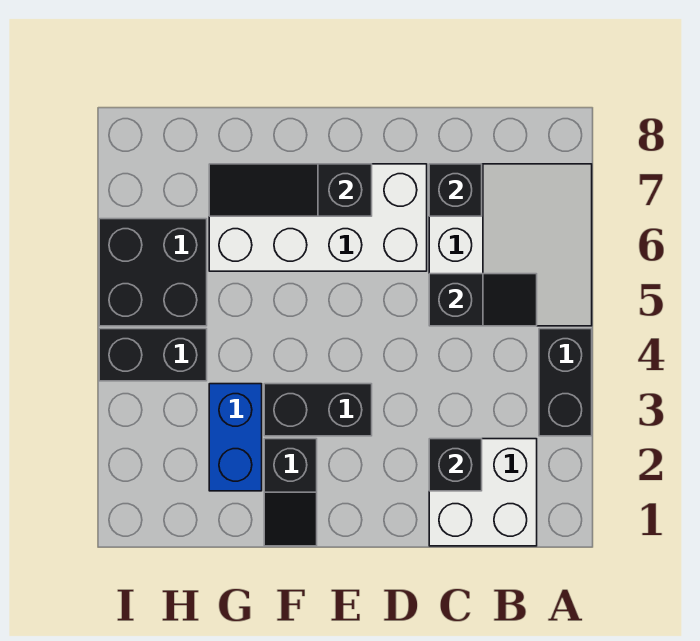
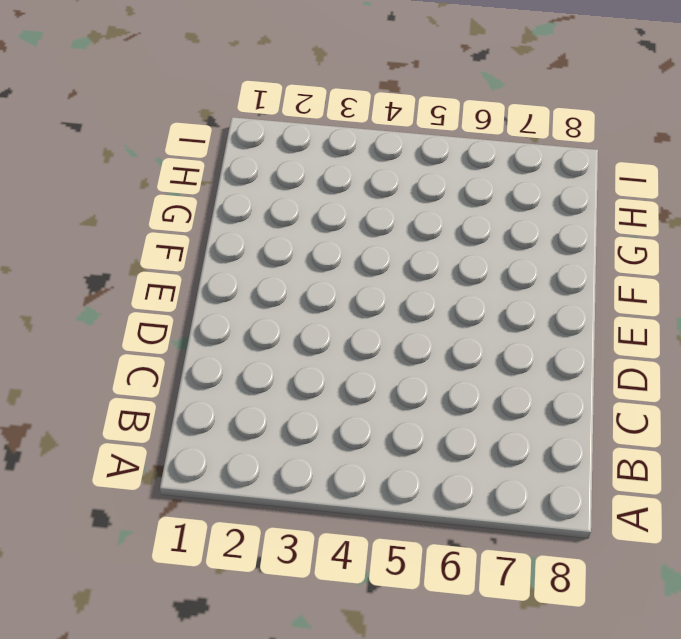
none -> black 1x2 brick [539,329,592,436]
none -> white 3x3 slope [429,164,592,326]
none -> white 2x2 brick [429,439,537,546]

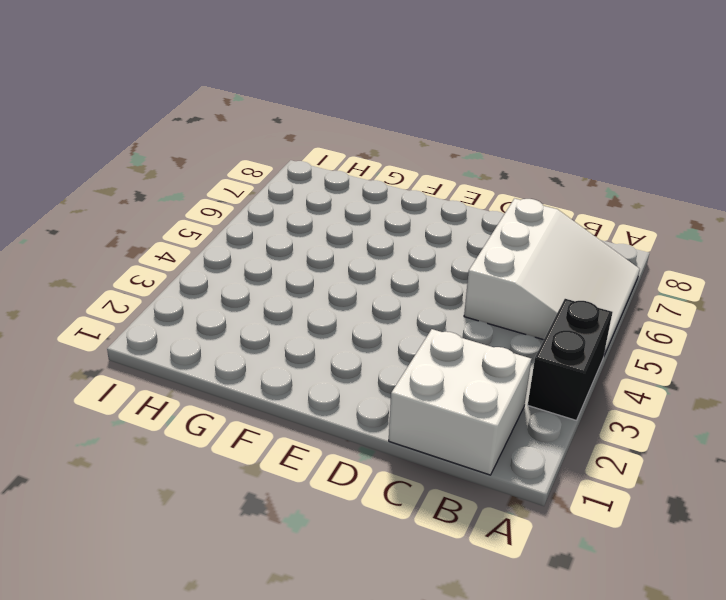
none -> white 2x4 brick [209,164,427,271]
none -> black 1x2 brick [264,384,372,436]
none -> black 1x2 slope [264,439,317,546]

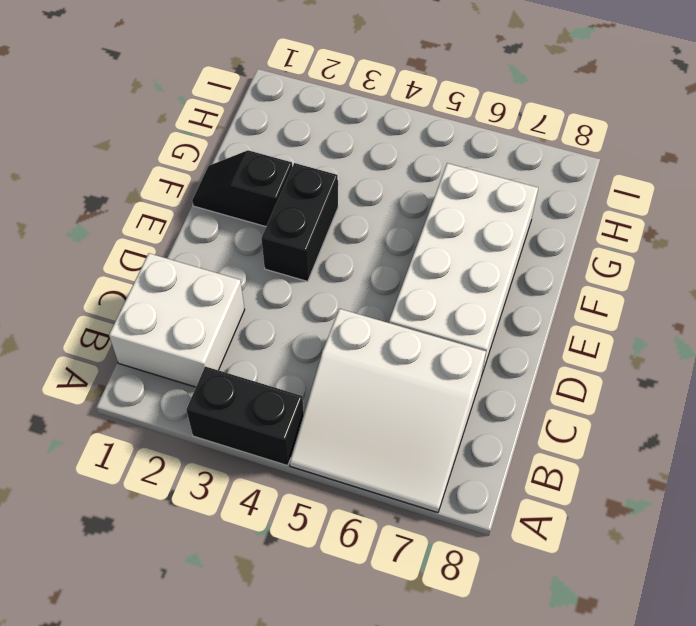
none -> blue 1x2 brick [209,384,262,491]
none -> black 1x2 brick [99,329,207,381]
none -> black 2x2 brick [99,219,207,326]

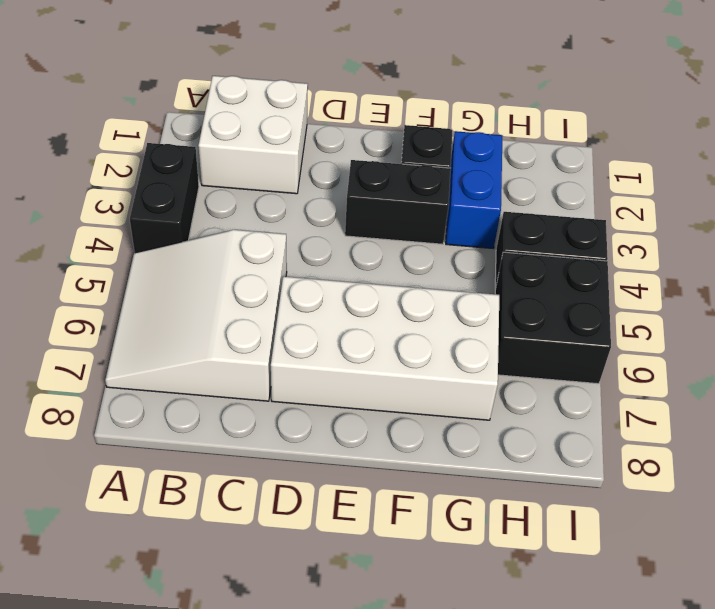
none -> black 1x2 slope [429,274,537,326]
none -> black 1x1 brick [429,439,482,491]
none -> black 1x1 brick [429,164,482,216]

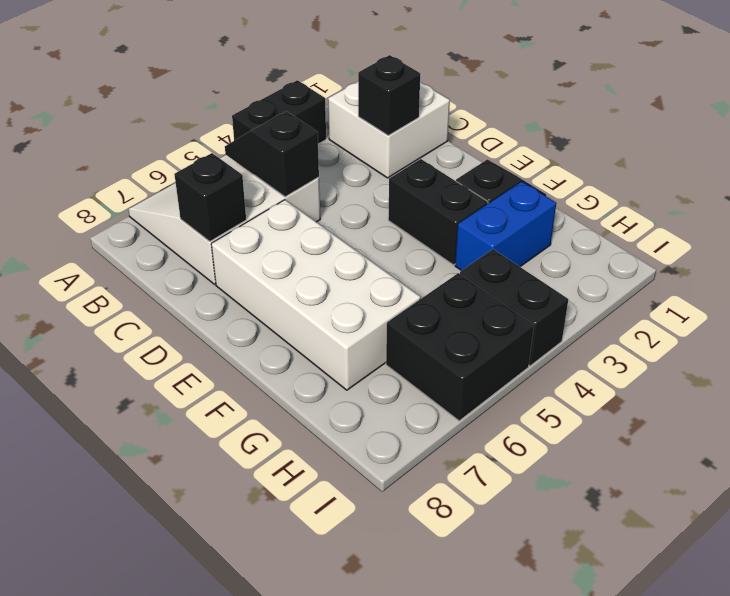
none -> black 1x3 slope [209,164,372,216]

